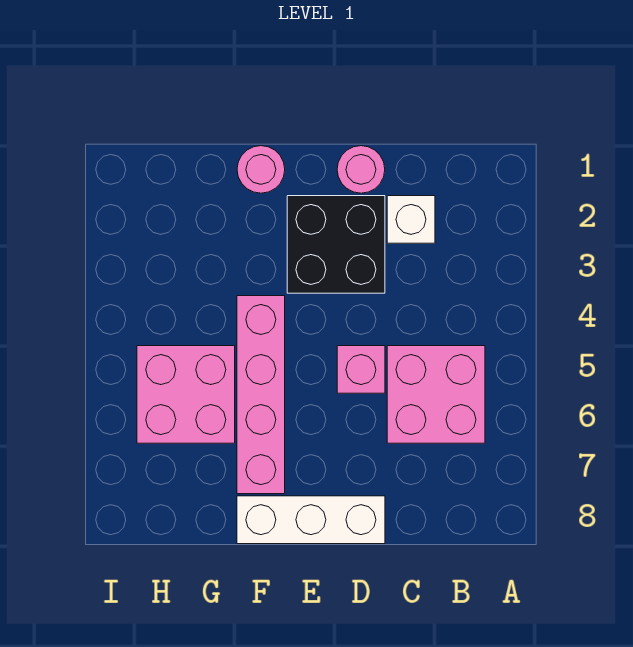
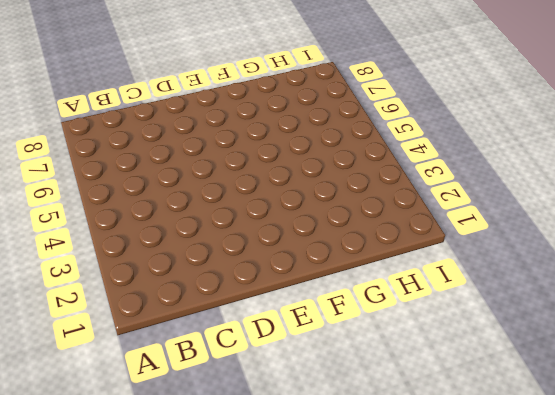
none -> pink 2x2 brick [387,346,485,443]
none -> white 1x1 brick [387,196,435,243]

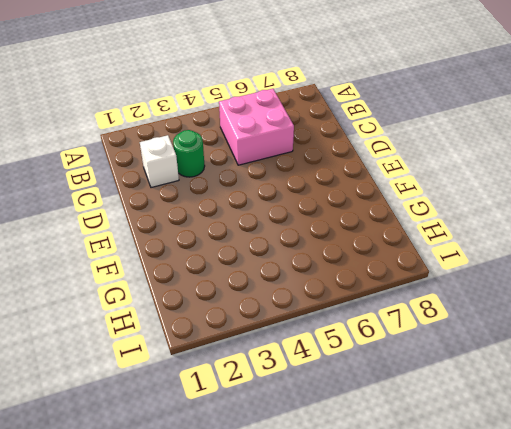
green 1x1 round brick [173,130,205,177] -> none
none -> pink 1x1 round brick [337,146,385,193]
none -> black 2x2 brick [287,196,385,293]

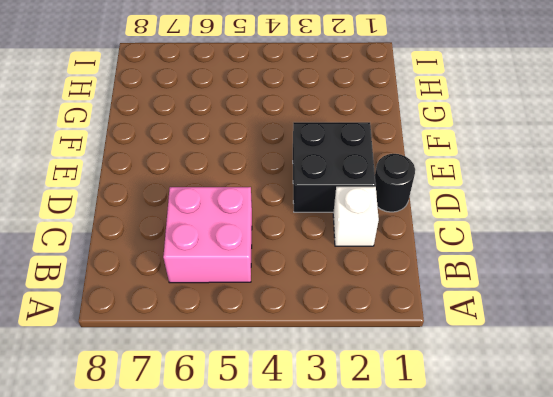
black 1x1 round brick [375,154,415,212] -> pink 1x1 round brick [337,146,385,193]
none -> pink 1x1 brick [337,346,385,393]
none -> white 1x3 brick [237,496,385,544]

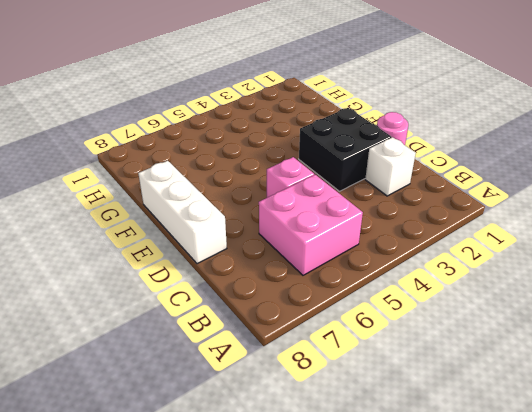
none -> pink 1x1 round brick [237,146,285,193]
none -> pink 1x4 brick [237,296,285,494]

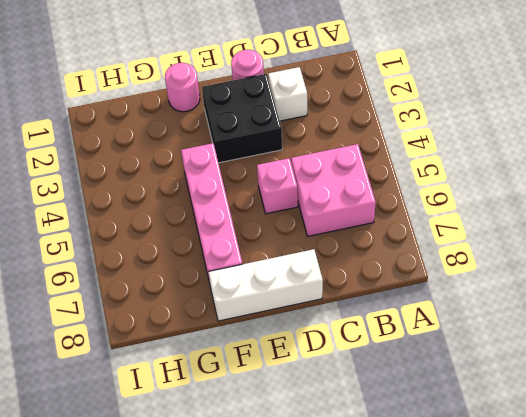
none -> pink 2x2 brick [137,346,235,443]

